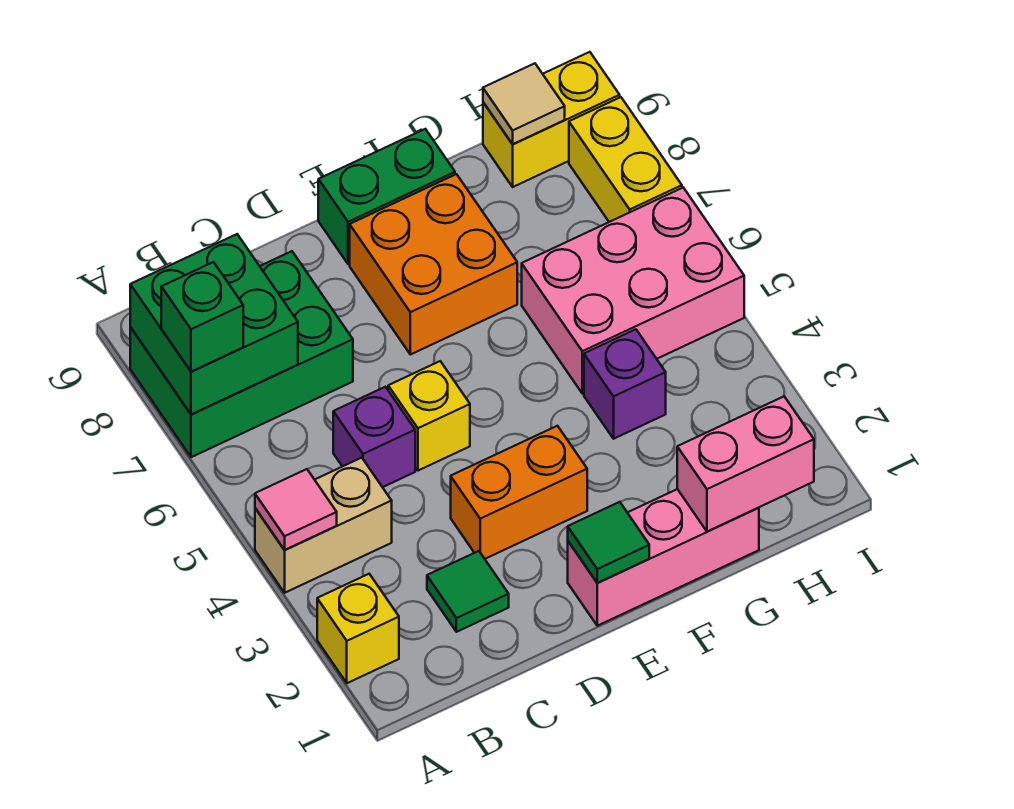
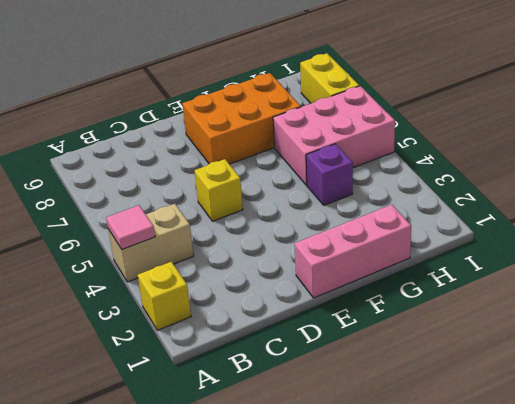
orange 2x3 brick [182,73,301,164] -> orange 2x2 brick [350,174,517,355]
none -> green 2x3 brick [130,251,353,457]
none -> green 1x1 tile [427,551,509,632]
none -> purple 1x1 brick [333,387,415,487]

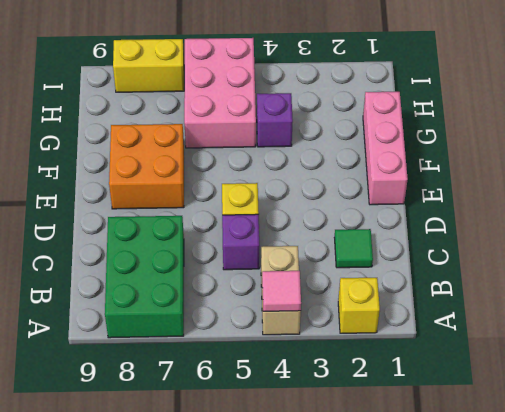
none -> orange 1x2 brick [451,426,587,559]
none -> green 1x2 brick [318,129,455,264]
none -> yellow 1x2 brick [483,52,620,187]

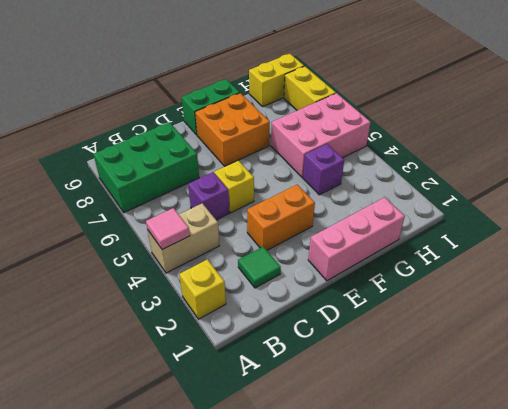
none -> green 2x2 brick [130,234,298,414]
none -> green 1x1 tile [568,502,649,583]
none -> pink 1x2 brick [677,396,814,531]

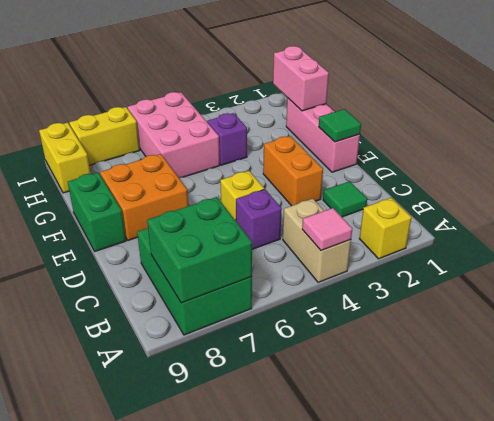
none -> tan 1x1 tile [483,63,565,144]
none -> green 1x1 brick [161,262,243,372]

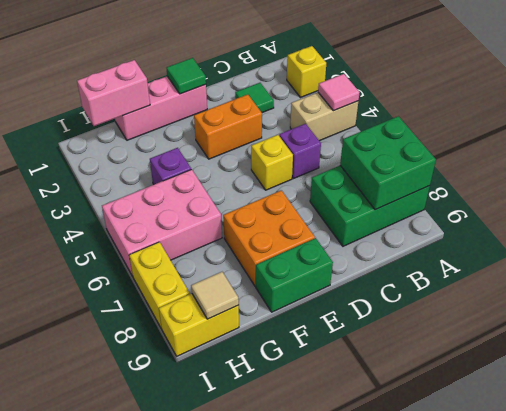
none -> green 1x1 brick [161,262,243,372]

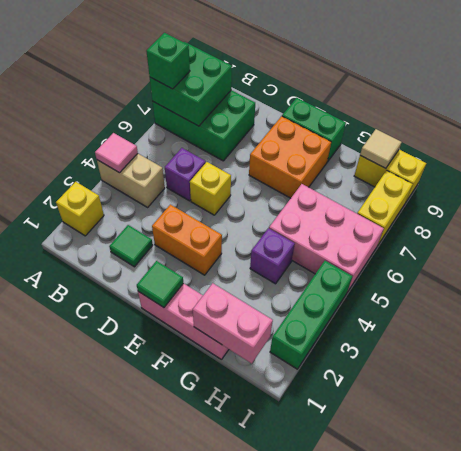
green 1x3 brick [270,261,352,369] -> none

